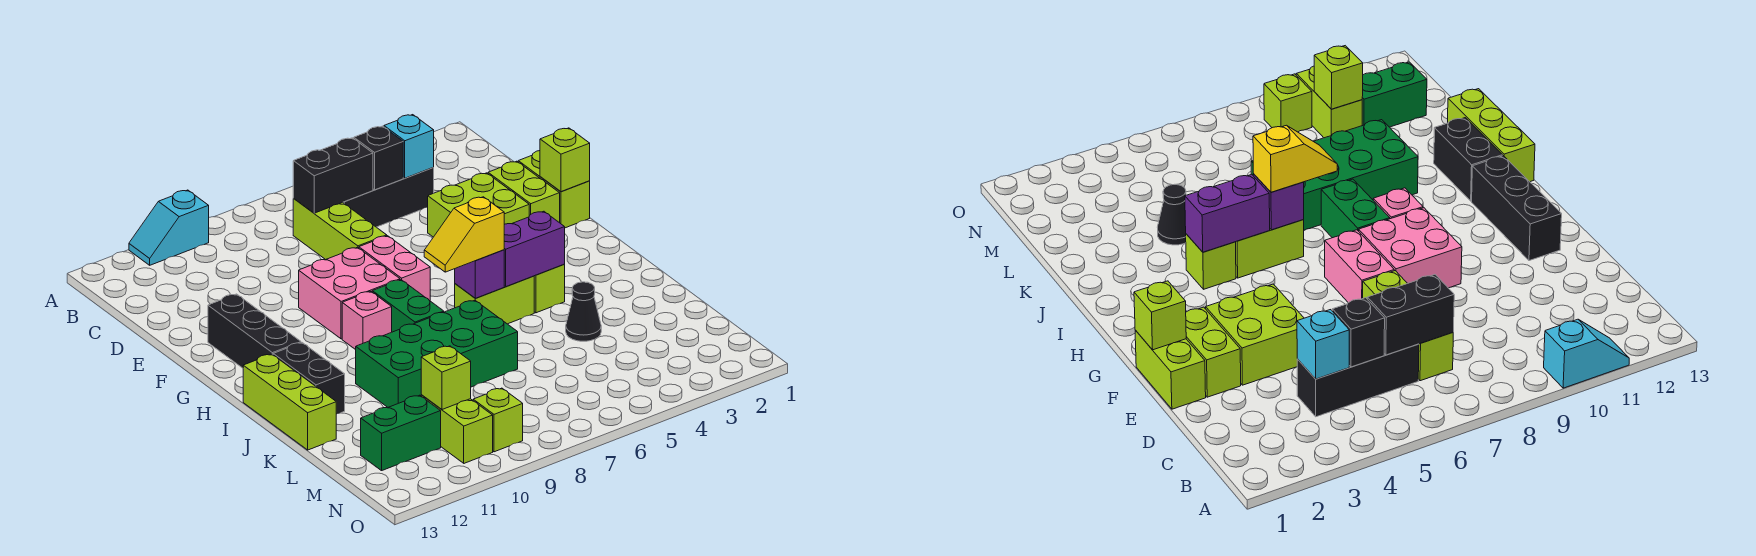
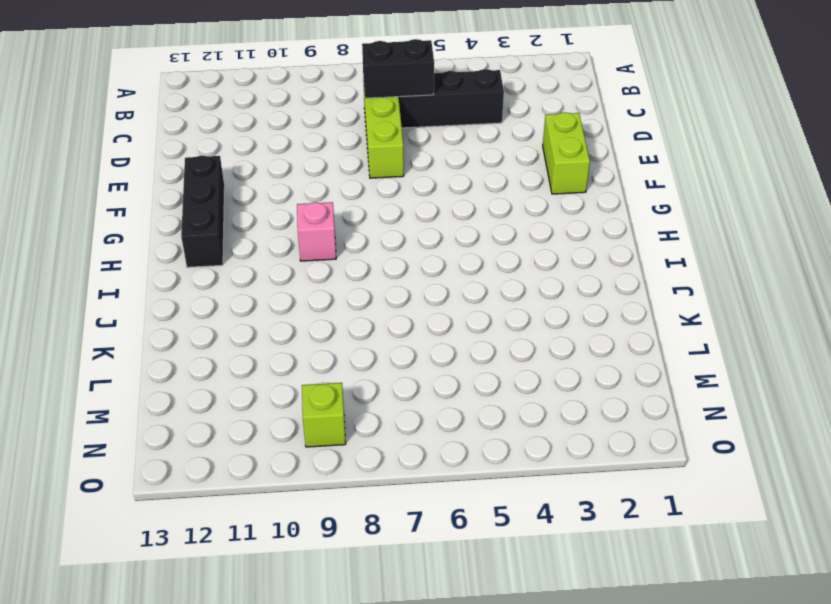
none -> cyan 1x2 slope [129,190,209,265]
none -> lime 1x2 brick [518,151,590,228]
none -> lime 2x2 brick [428,173,529,237]

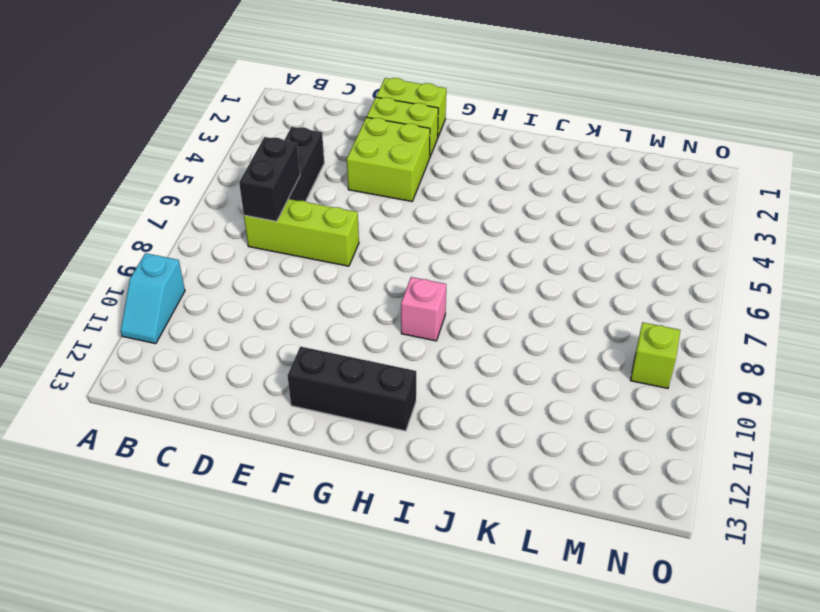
none -> pink 1x2 brick [359,236,430,301]
none -> pink 2x2 brick [299,247,400,339]
none -> green 1x2 brick [372,280,444,332]

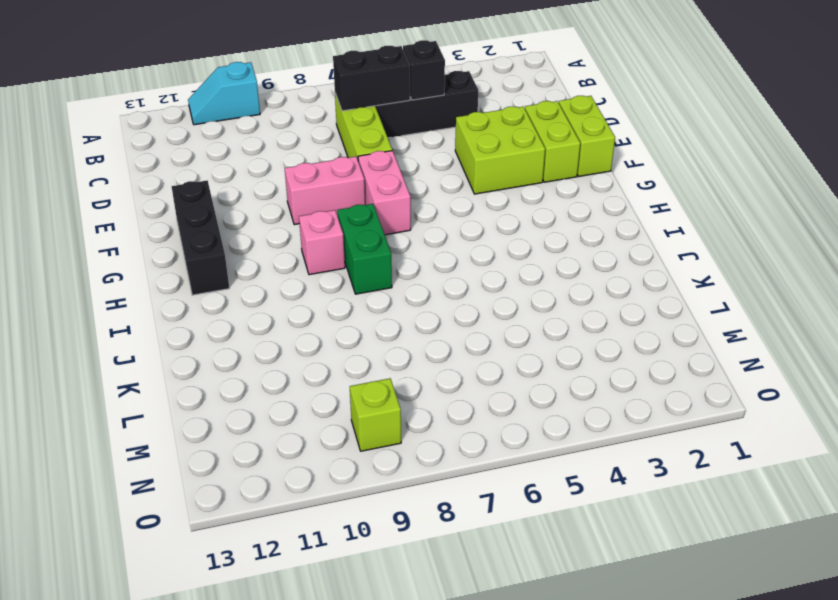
pink 1x2 brick [285,157,365,225] -> pink 2x2 brick [299,247,400,339]
none -> lime 1x1 brick [534,264,565,313]
none -> lime 1x2 brick [455,276,534,324]
none -> black 1x2 brick [273,343,345,414]

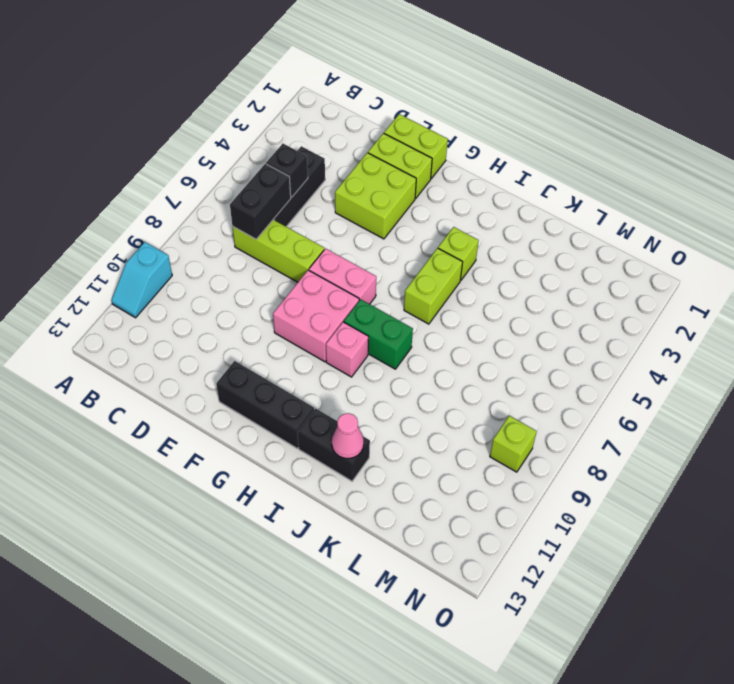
pink 1x1 cone [332,413,364,459] -> none
none -> lime 1x3 brick [243,354,336,450]
none -> green 2x4 brick [356,300,518,407]
none -> black 1x1 cone [566,282,601,341]

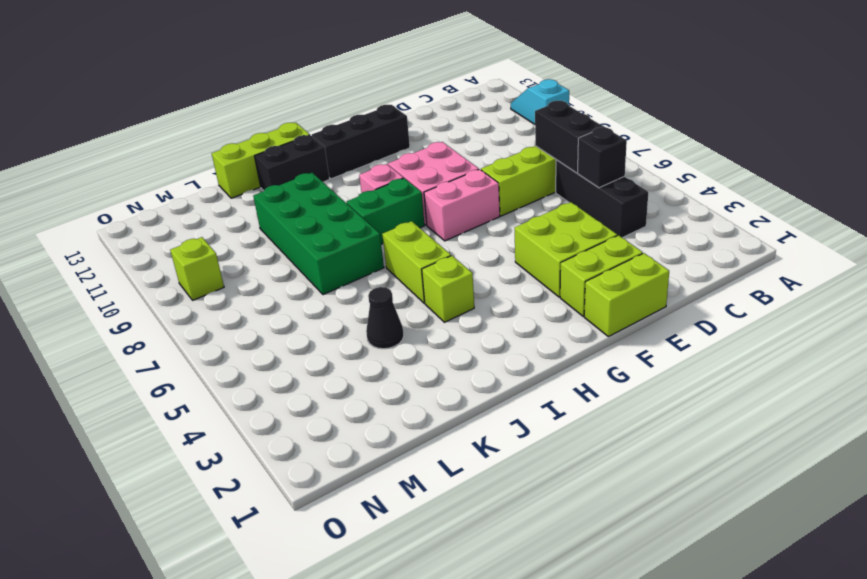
none -> lime 1x2 brick [421,395,493,463]
none -> green 1x2 brick [361,395,441,471]
none -> cyan 1x1 brick [384,115,434,178]

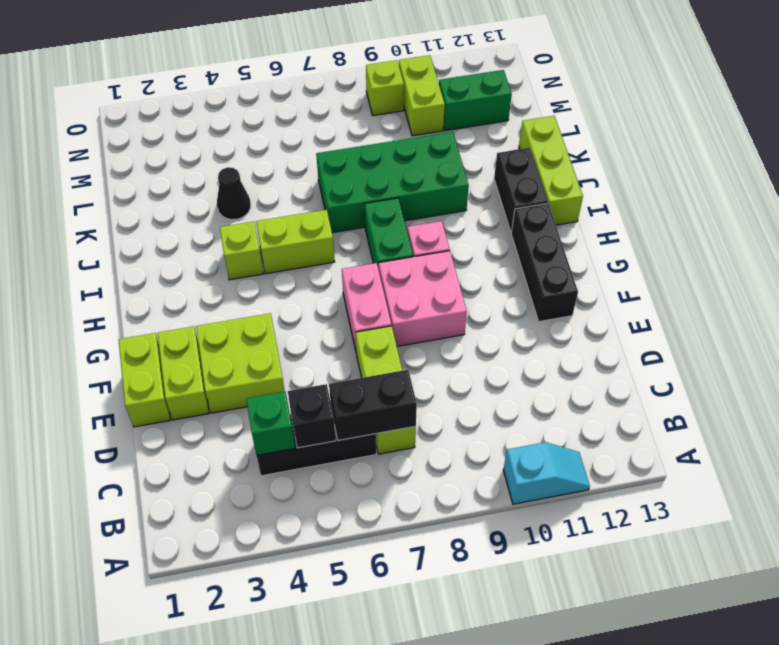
green 1x1 brick [246,392,295,455] -> cyan 1x1 brick [384,115,434,178]
none -> lime 1x1 brick [540,128,590,192]
none -> purple 1x2 brick [504,211,565,286]
none -> purple 1x1 brick [455,250,504,298]

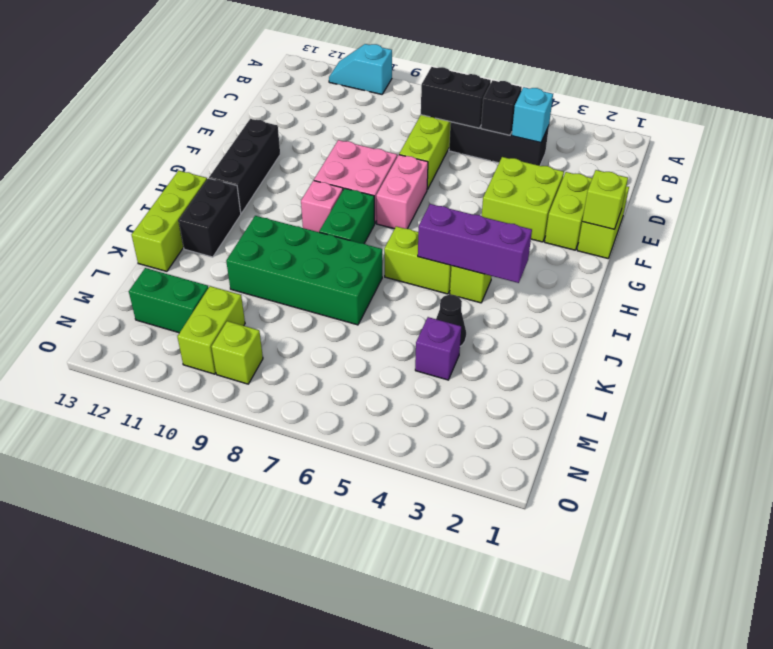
purple 1x3 brick [418,204,532,283] -> purple 1x2 brick [504,211,565,286]
purple 1x1 brick [415,317,461,380] -> purple 1x1 brick moved to [455,250,504,298]
none -> lime 1x1 brick [421,346,471,409]
none -> yellow 1x2 slope [424,197,504,272]

